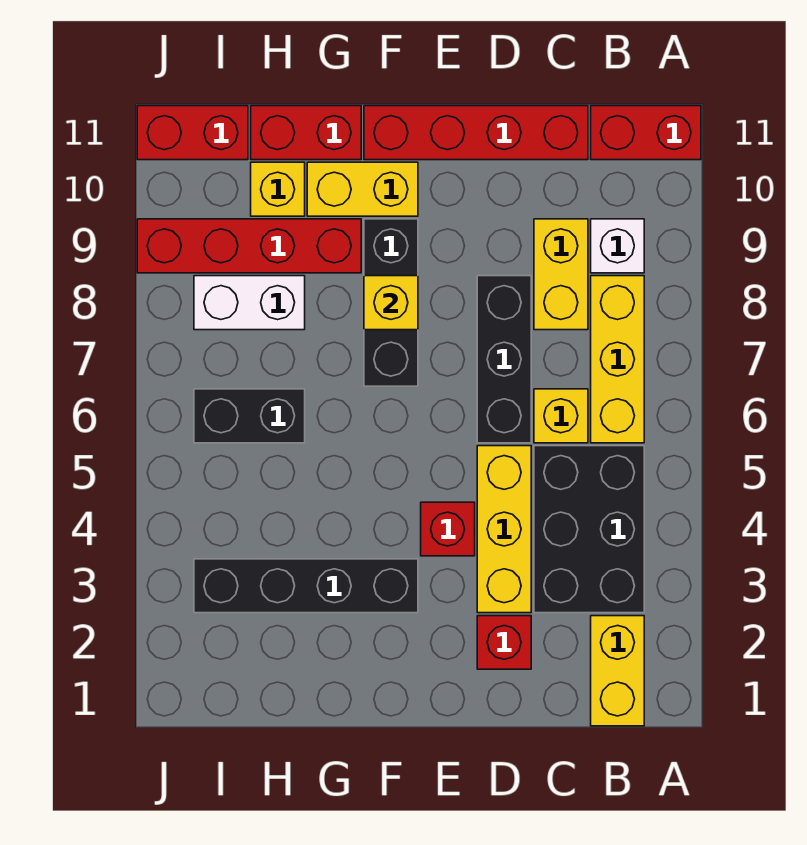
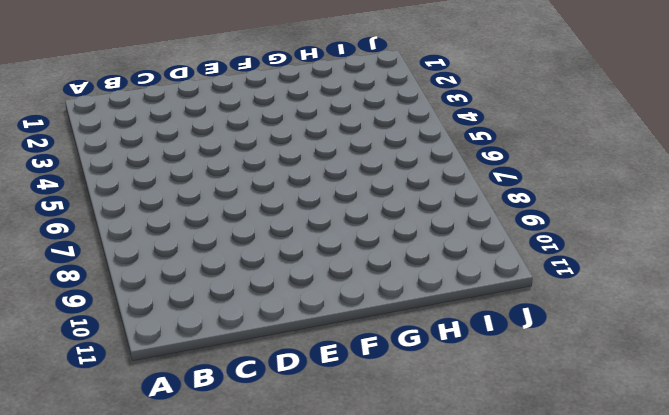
none -> red 1x2 brick [591,106,701,160]
none -> yellow 1x2 brick [591,616,644,726]
none -> black 2x3 brick [534,446,644,613]

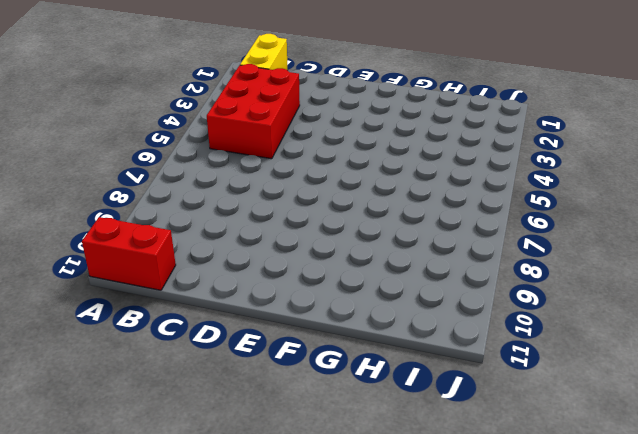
red 2x3 brick [207,64,300,159] -> black 2x3 brick [534,446,644,613]
none -> yellow 1x3 brick [591,276,644,443]
none -> white 1x1 brick [591,219,644,273]
none -> yellow 1x1 brick [534,389,588,443]

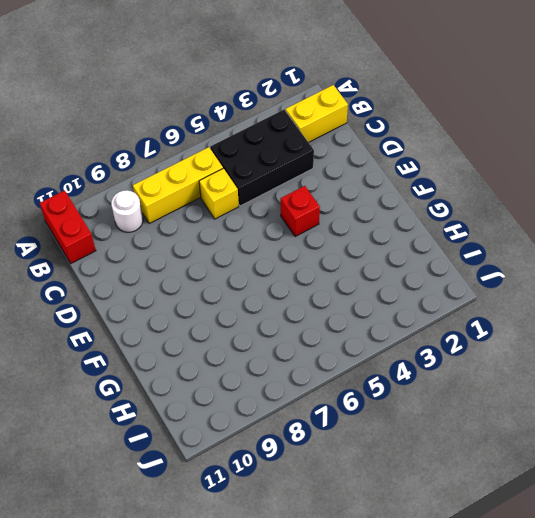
white 1x1 round brick [111,190,143,232] -> white 1x1 brick [591,219,644,273]
none -> yellow 1x2 brick [534,219,588,330]
none -> red 1x4 brick [364,106,588,160]
none -> red 1x1 brick [477,616,531,669]

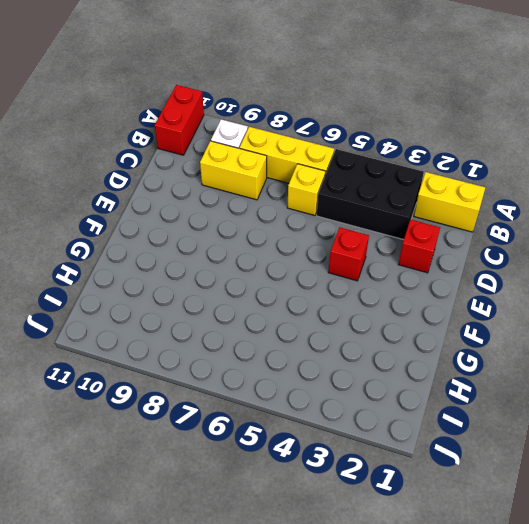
none -> red 1x4 brick [364,106,588,160]
none -> yellow 1x3 brick [477,446,531,613]
none -> black 1x3 brick [477,276,531,443]

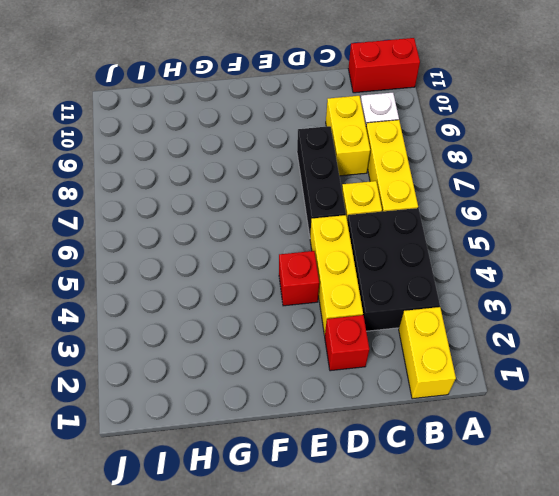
none -> red 1x4 brick [364,106,588,160]
none -> black 1x4 brick [194,559,418,613]
none -> black 1x3 brick [364,219,418,386]

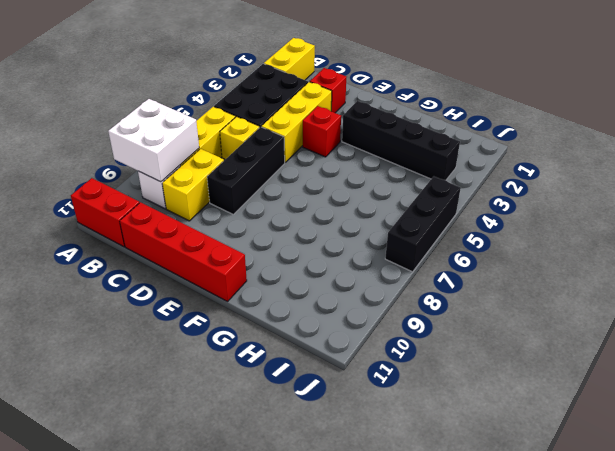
white 2x2 brick [108,99,199,182] -> none
black 1x3 brick [385,176,461,272] -> black 1x3 brick moved to [364,219,418,386]
none -> yellow 1x2 brick [307,162,418,216]
none -> red 1x4 brick [137,219,361,273]
none -> red 1x2 brick [251,106,361,160]

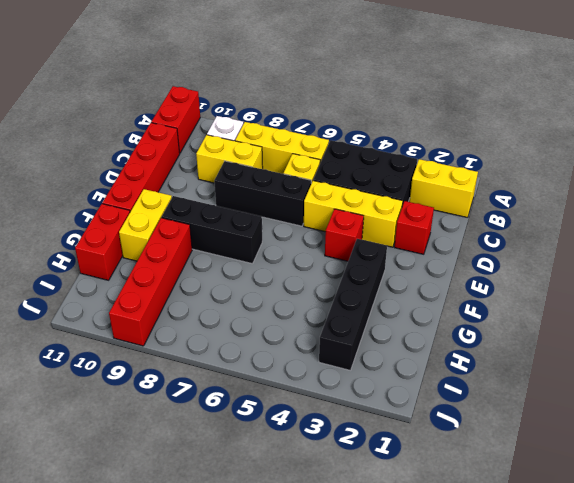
none -> black 1x2 brick [194,389,305,443]
none -> white 1x2 brick [194,276,305,330]
none -> yellow 1x1 brick [251,162,305,216]

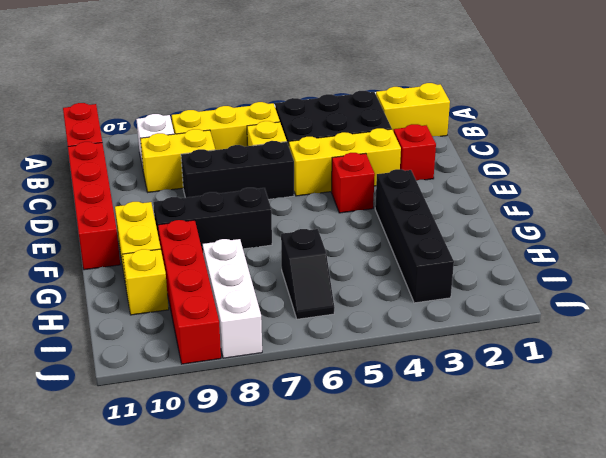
black 1x2 slope [281,229,334,319] -> black 1x2 brick [194,389,305,443]
white 1x3 brick [203,239,262,358] -> white 1x2 brick [194,276,305,330]
none -> red 1x2 brick [251,106,361,160]
none -> red 1x2 brick [137,106,248,160]
none -> yellow 1x1 brick [364,276,418,330]

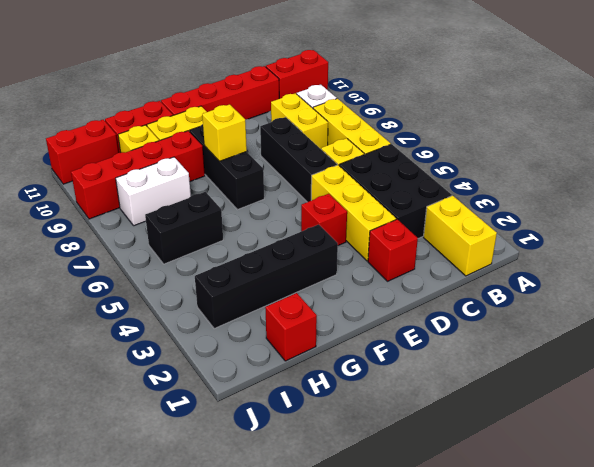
red 1x1 brick [265,293,317,361] -> none

